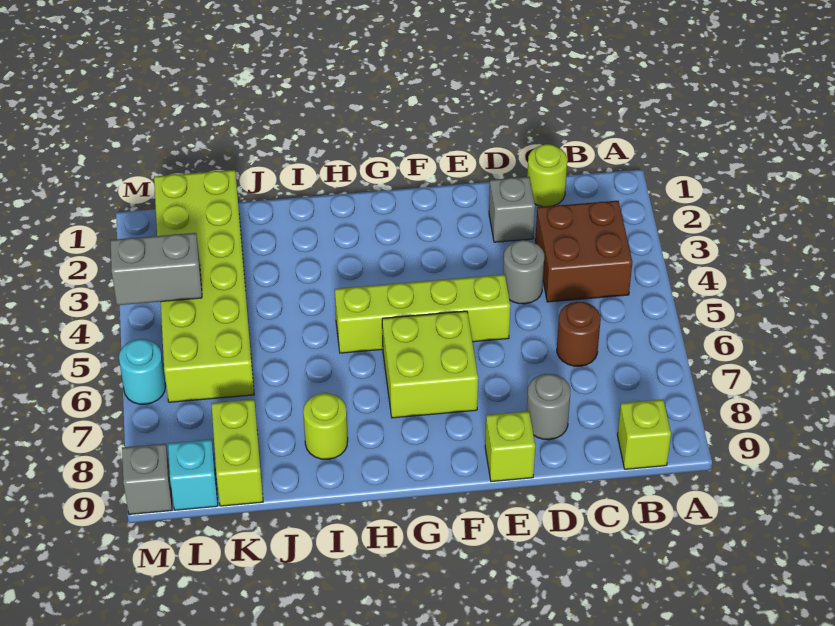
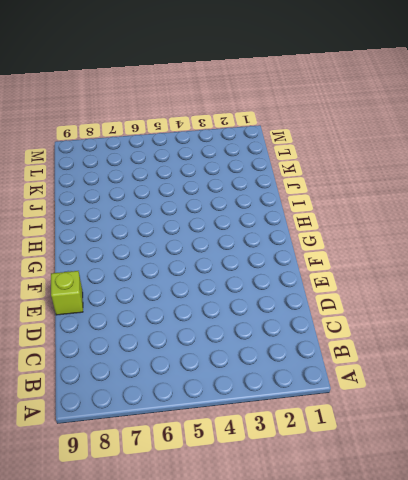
none -> brown 2x2 brick [535,201,632,302]
none -> lime 1x1 brick [617,399,671,469]
none -> lime 1x1 round brick [527,144,567,207]

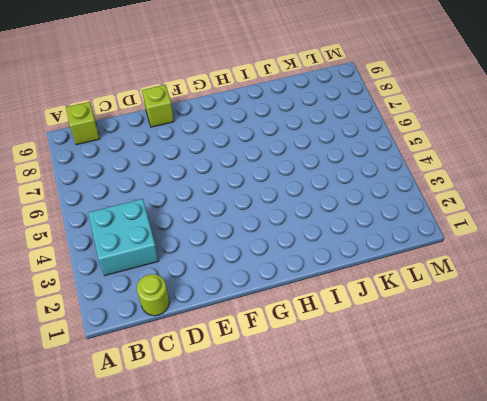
cyan 2x2 brick [88,199,159,276] -> brown 2x2 brick [535,201,632,302]
none -> brown 1x1 round brick [557,302,601,366]
none -> grey 1x1 brick [489,177,535,242]
none -> grey 1x1 round brick [503,240,544,304]

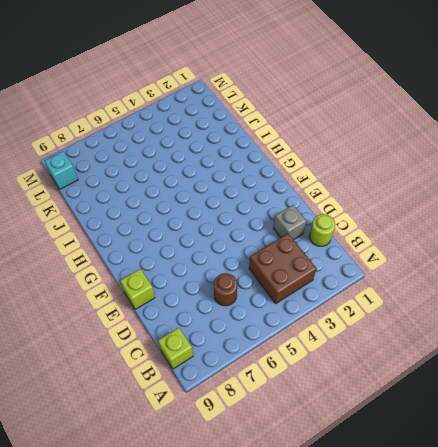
none -> grey 1x1 round brick [503,240,544,304]
none -> grey 1x1 round brick [527,374,570,440]
none -> lime 1x4 brick [335,275,510,353]

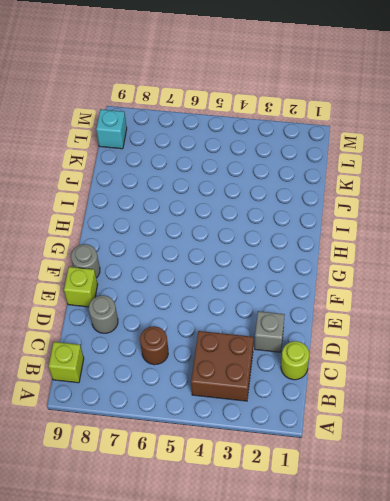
grey 1x1 round brick [71,244,100,278] -> grey 1x1 round brick moved to [503,240,544,304]
none -> lime 1x4 brick [335,275,510,353]
none -> lime 2x2 brick [382,311,478,418]
none -> lime 1x1 round brick [303,393,348,459]

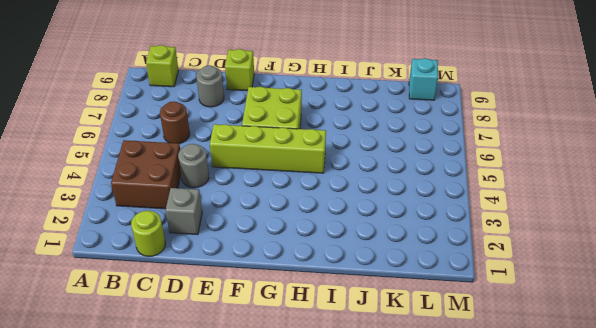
none -> lime 1x1 round brick [303,393,348,459]
none -> lime 2x6 brick [154,170,254,402]
none -> lime 1x2 brick [211,399,263,506]

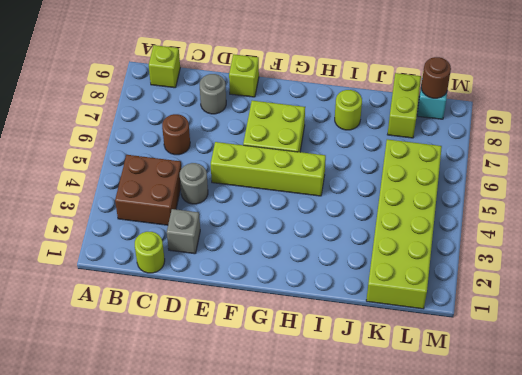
brown 1x1 round brick [421,57,451,98] -> none
none -> cyan 1x1 round brick [119,339,166,404]
none -> grey 1x1 brick [122,444,172,514]
none -> grey 1x2 brick [110,233,202,305]

